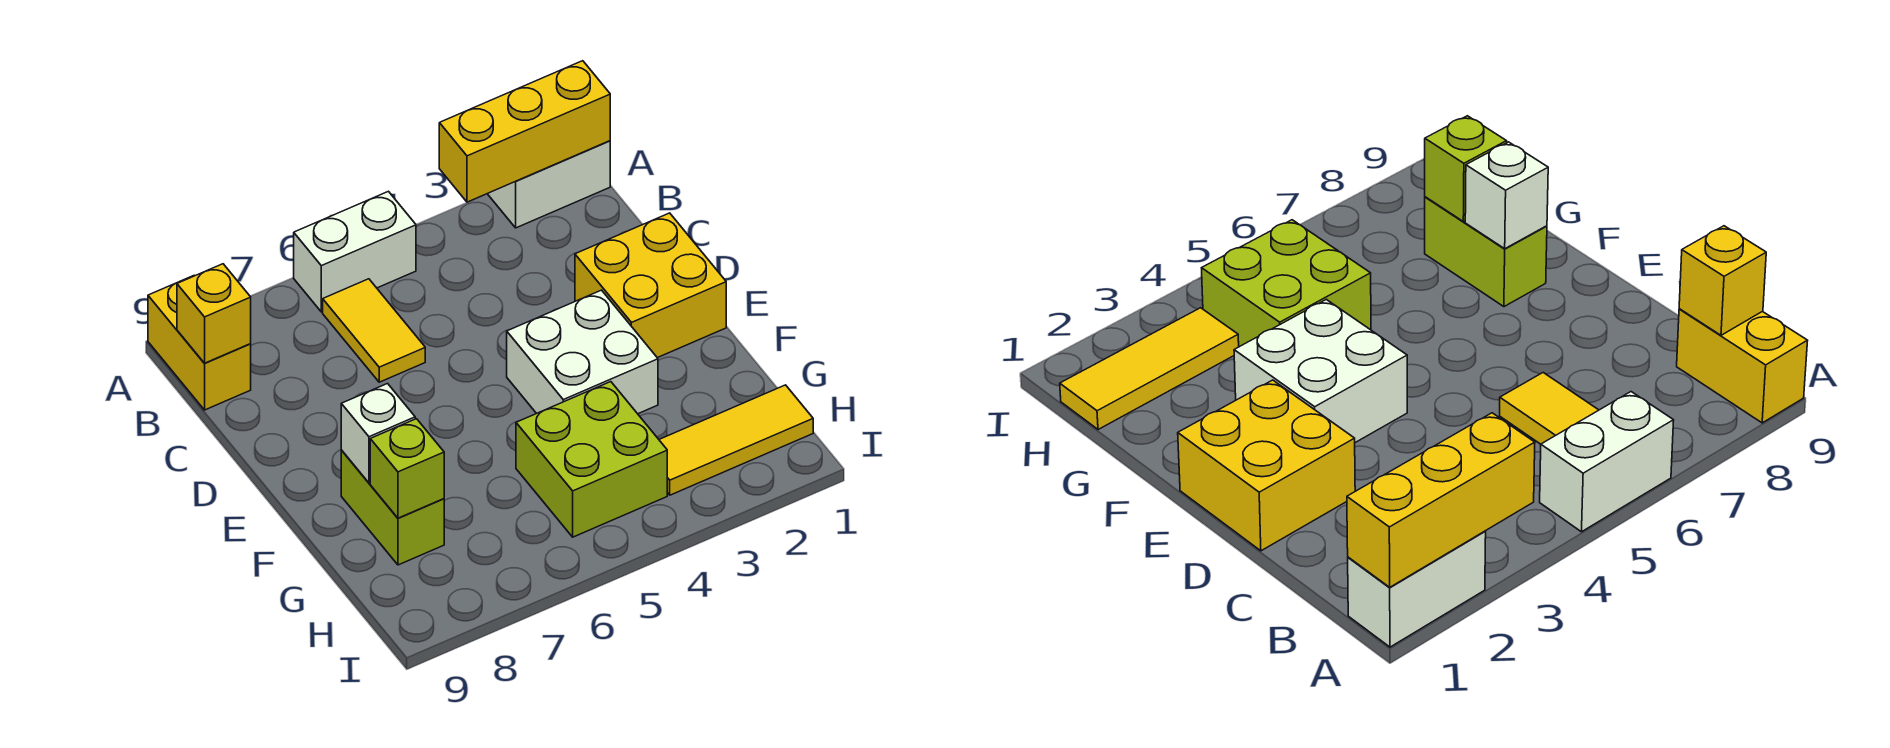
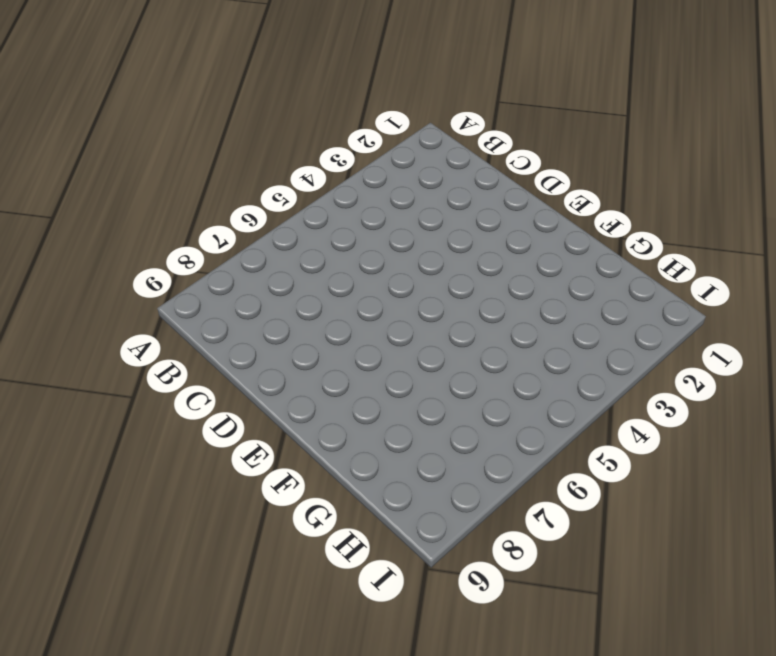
none -> white 1x2 brick [488,141,610,228]
none -> white 1x2 brick [294,191,416,312]
none -> yellow 1x2 brick [148,276,251,410]

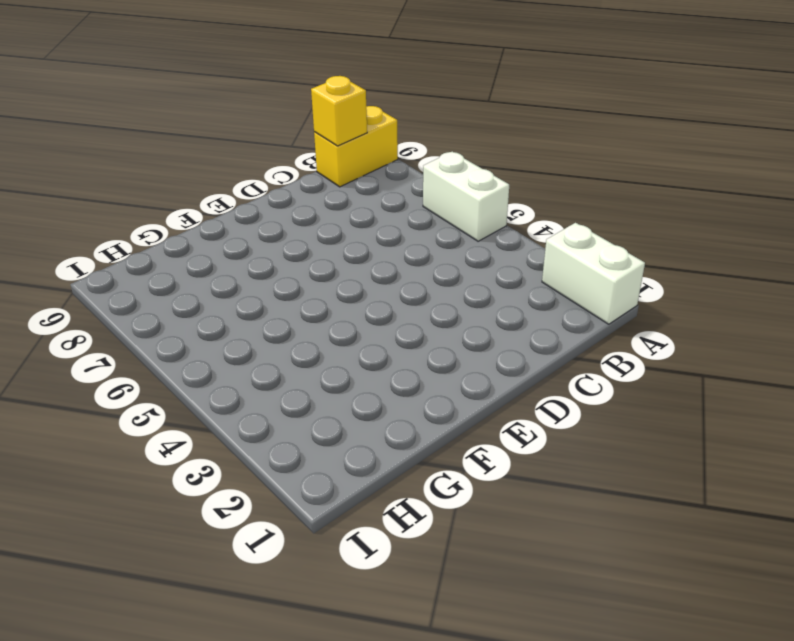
none -> yellow 1x2 tile [323,279,425,382]
none -> yellow 2x2 brick [575,213,726,358]
none -> white 2x2 brick [507,290,658,414]

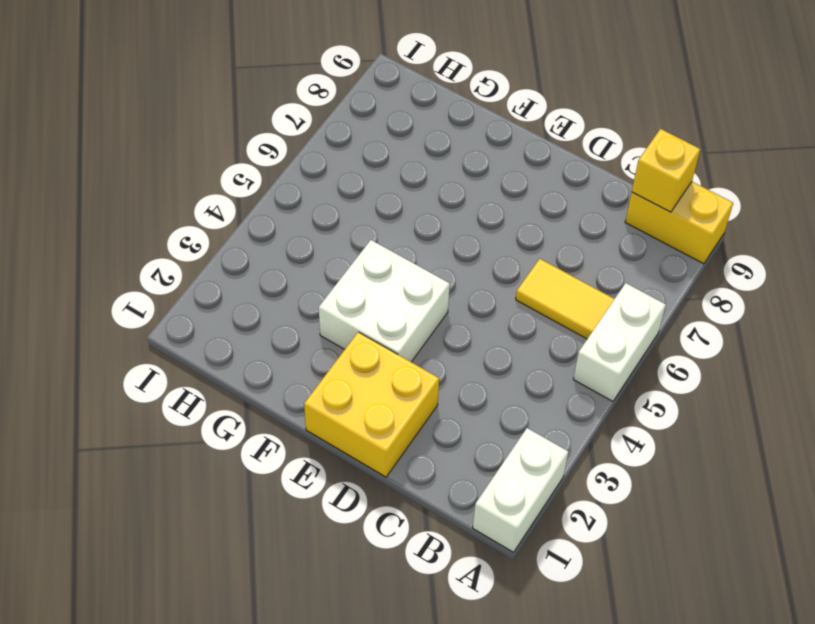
none -> lime 1x2 brick [341,450,444,565]
none -> lime 2x2 brick [516,382,667,537]
none -> yellow 1x3 tile [659,385,813,495]

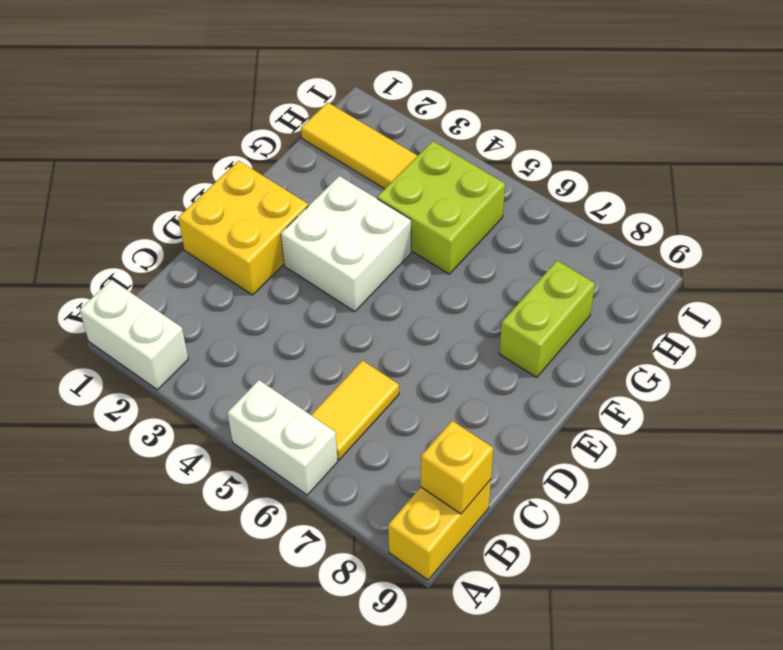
none -> yellow 1x3 brick [439,61,610,202]
none -> white 1x1 brick [341,384,415,483]
none -> lime 1x1 brick [370,419,444,518]

